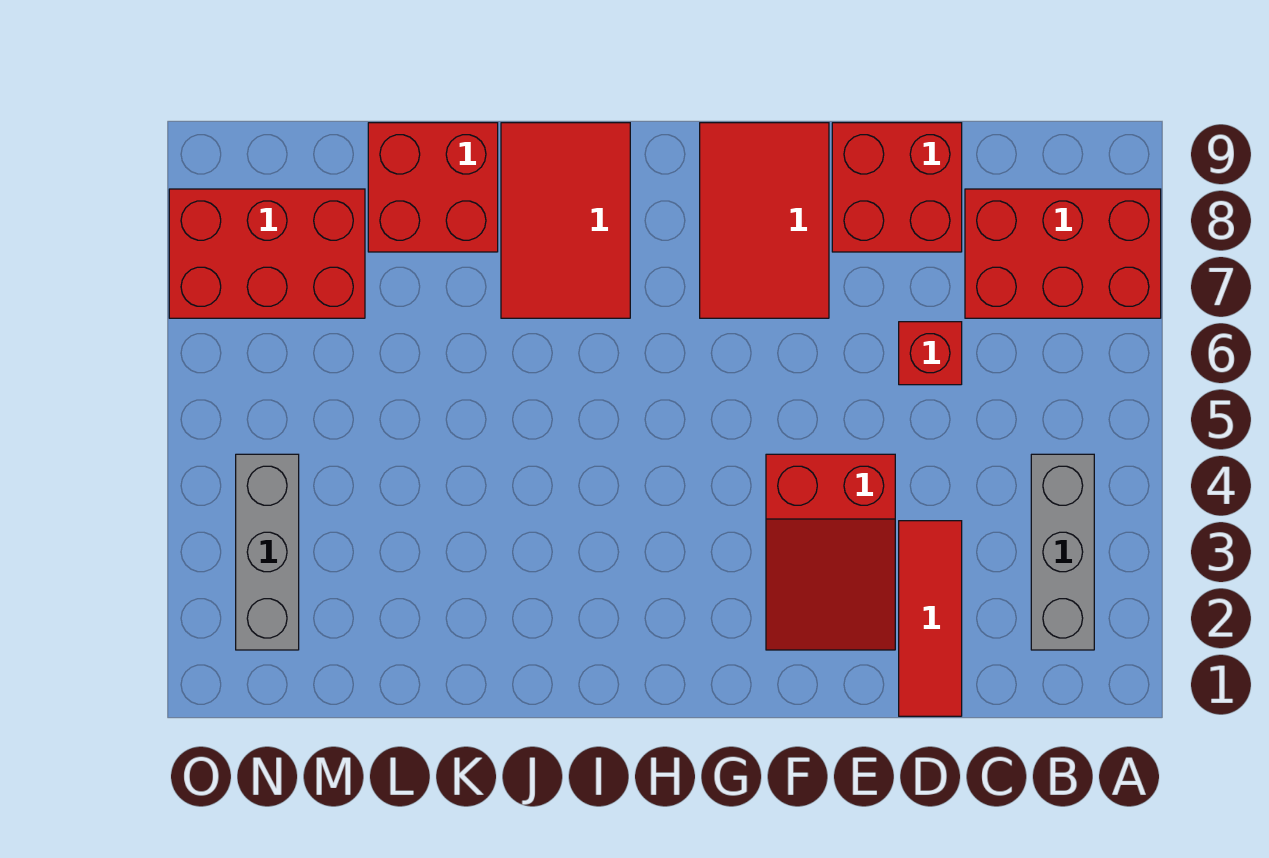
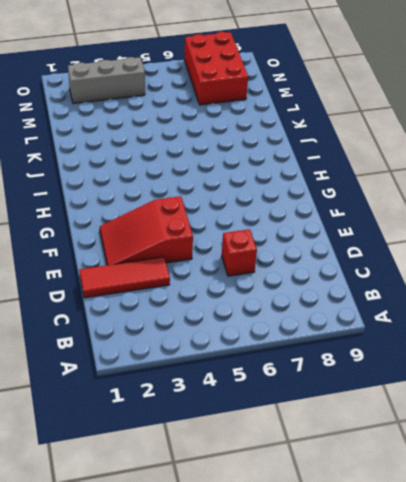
none -> red 2x3 brick [965,189,1161,318]
none -> grey 1x3 brick [1031,454,1094,650]

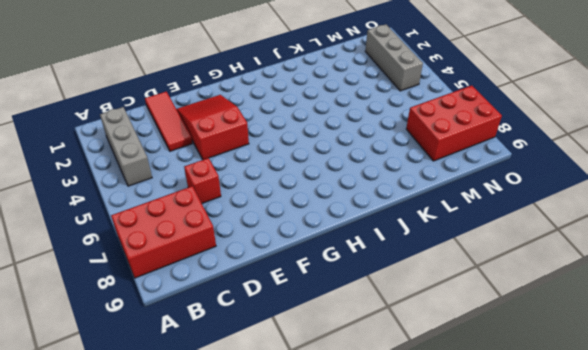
none -> red 2x2 brick [832,123,962,252]
none -> red 2x3 tile [700,123,829,318]

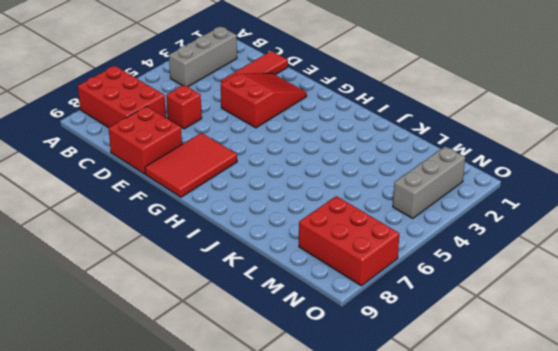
none -> red 2x3 tile [501,123,630,318]
none -> red 2x2 brick [368,123,498,252]

